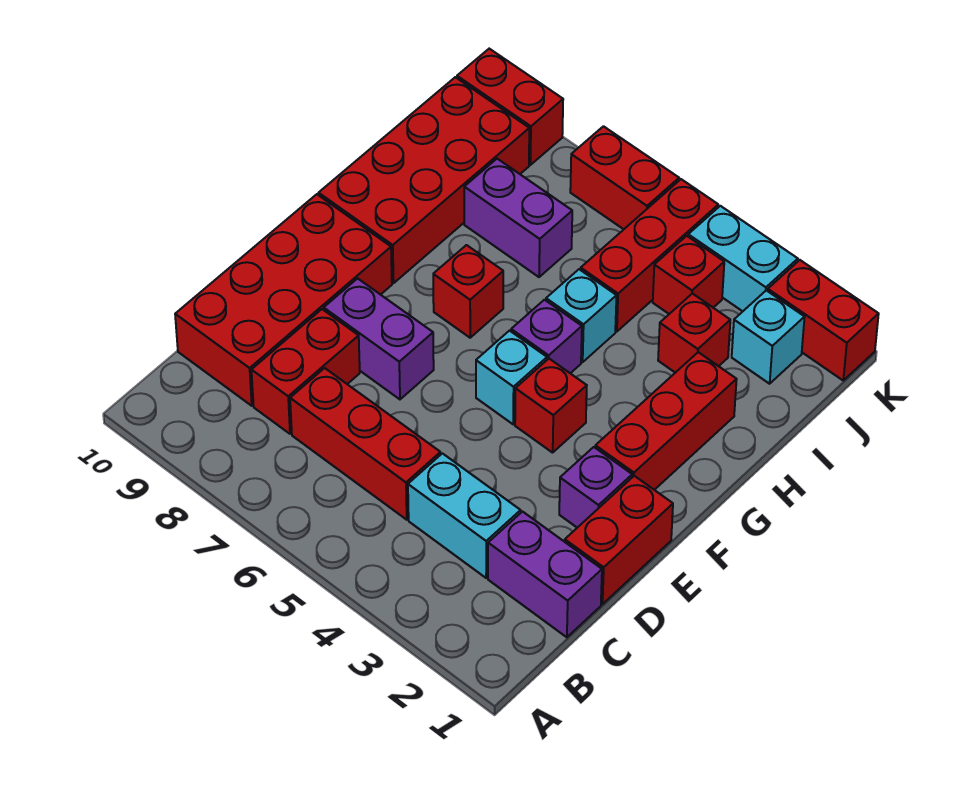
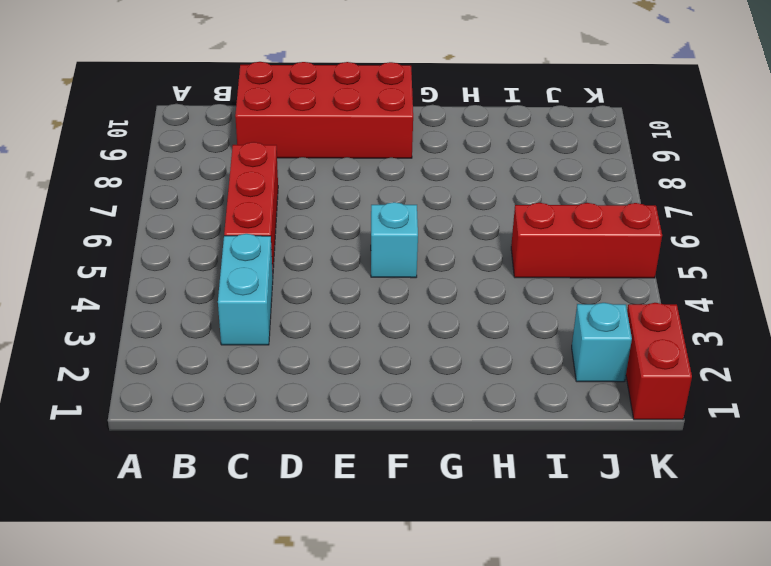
none -> purple 1x2 brick [488,512,602,637]
none -> red 1x2 brick [252,309,360,434]
none -> red 1x2 brick [565,476,673,604]

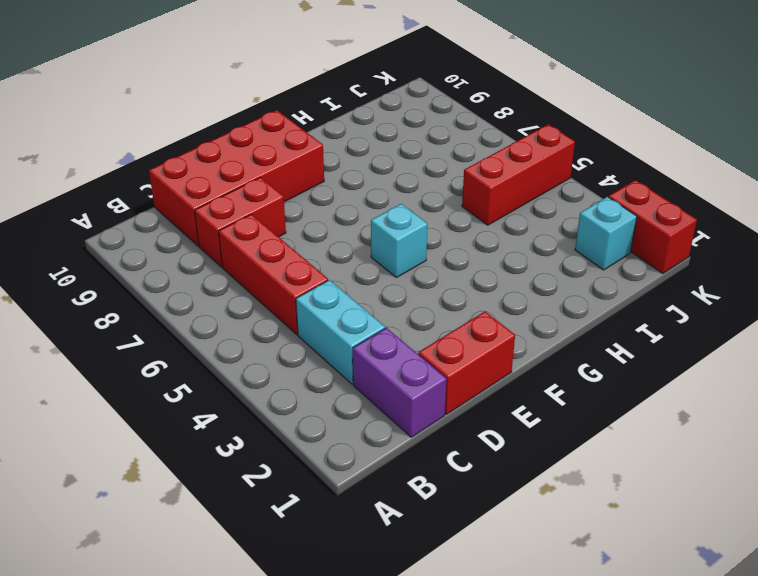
none -> purple 1x1 brick [559,447,632,528]
none -> purple 1x2 brick [324,278,434,399]
none -> red 1x3 brick [595,352,737,490]

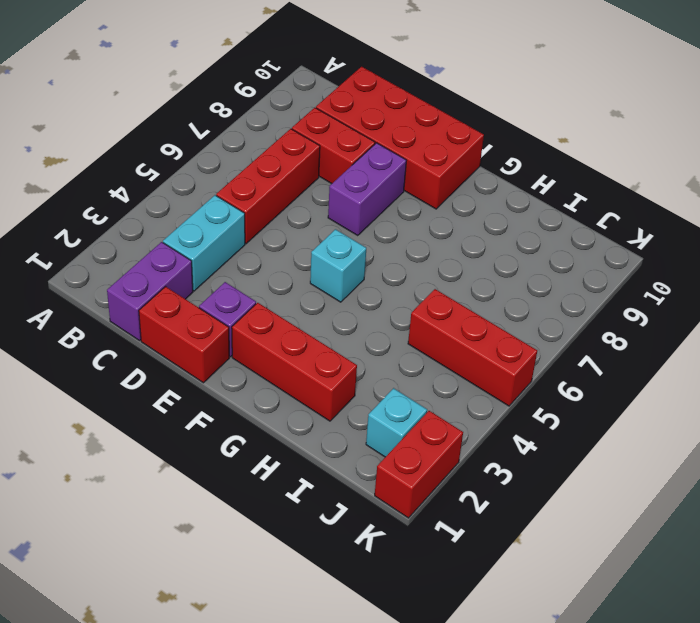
none -> red 1x1 brick [515,359,587,453]
none -> purple 1x1 brick [511,300,582,373]
none -> red 1x1 brick [433,245,503,338]

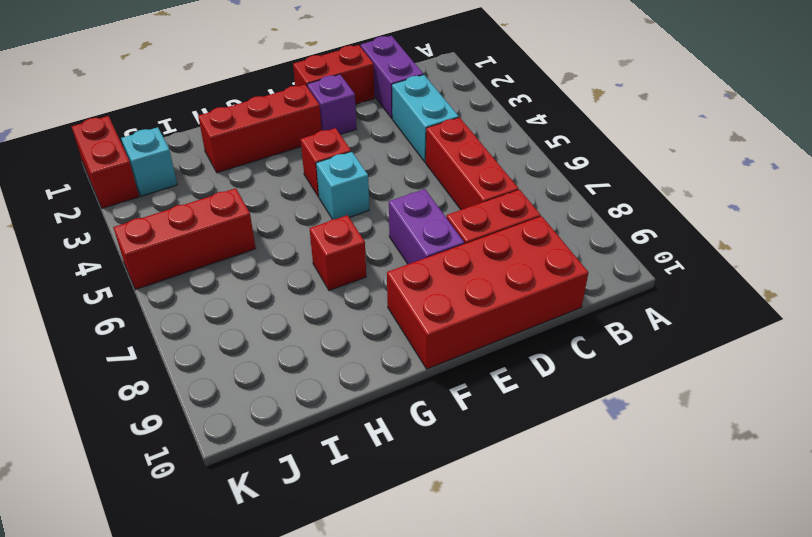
none -> purple 1x1 brick [511,300,582,373]
none -> red 2x4 brick [319,77,529,283]
none -> cyan 1x1 brick [546,269,617,362]

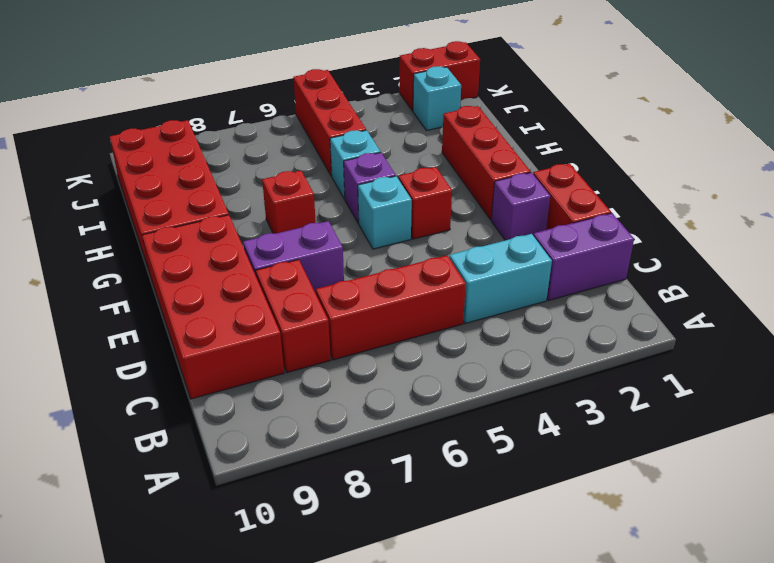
none -> red 1x1 brick [658,294,730,373]
none -> purple 1x2 brick [464,159,572,277]
none -> red 1x1 brick [653,236,724,314]

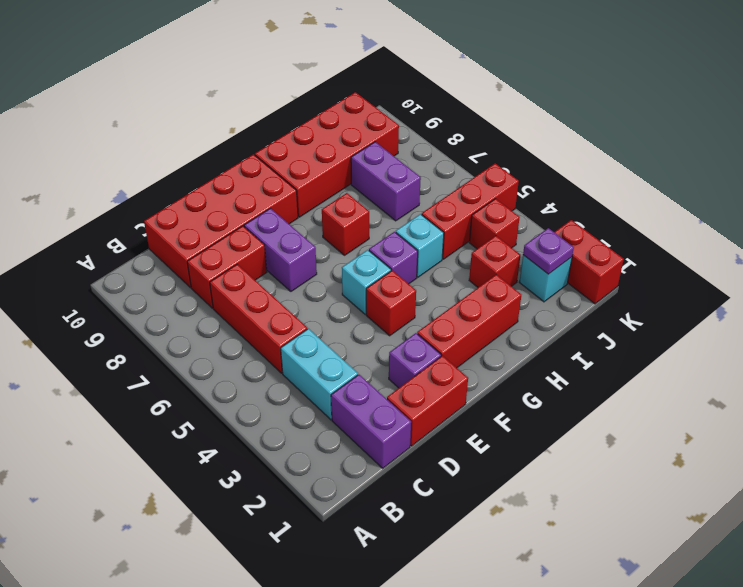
purple 1x1 plate [523,228,574,274] -> none
none -> cyan 1x2 brick [688,206,798,311]
none -> red 1x2 brick [570,126,679,229]
none -> red 1x2 brick [457,49,563,165]

